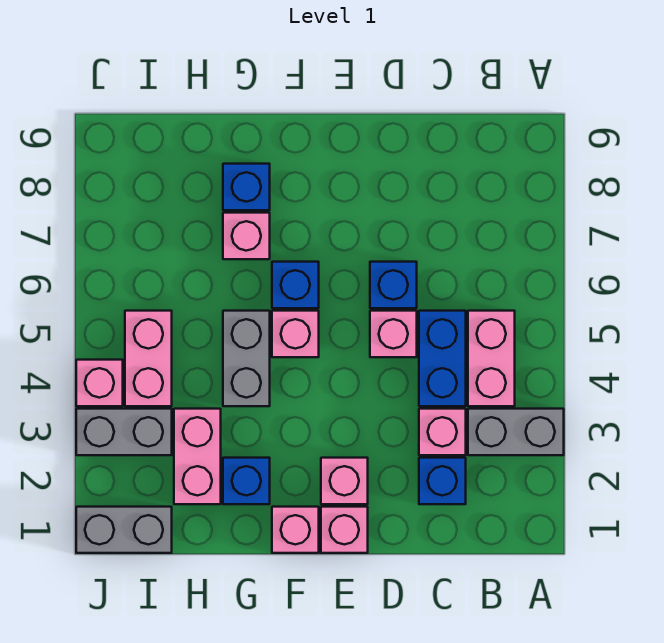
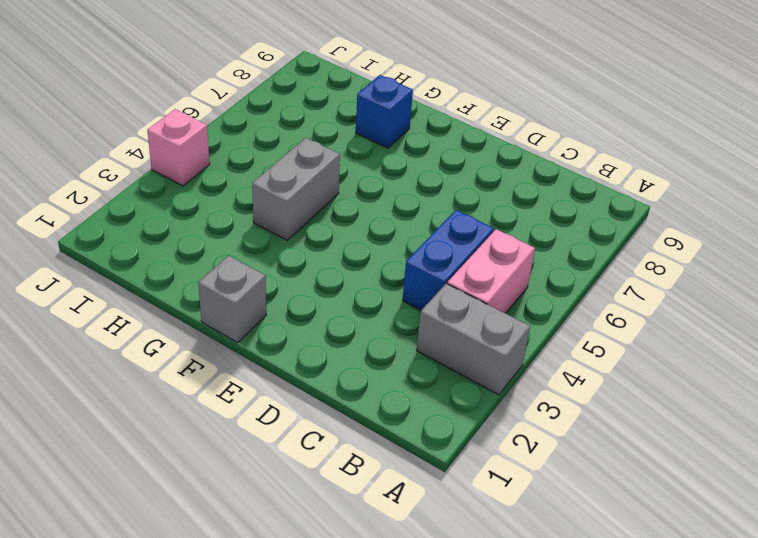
grey 1x1 brick [198,256,266,343] -> pink 1x1 brick [272,507,319,553]
none -> blue 1x1 brick [419,458,466,504]
none -> pink 1x1 brick [419,409,466,455]
none -> pink 1x1 brick [370,311,417,357]

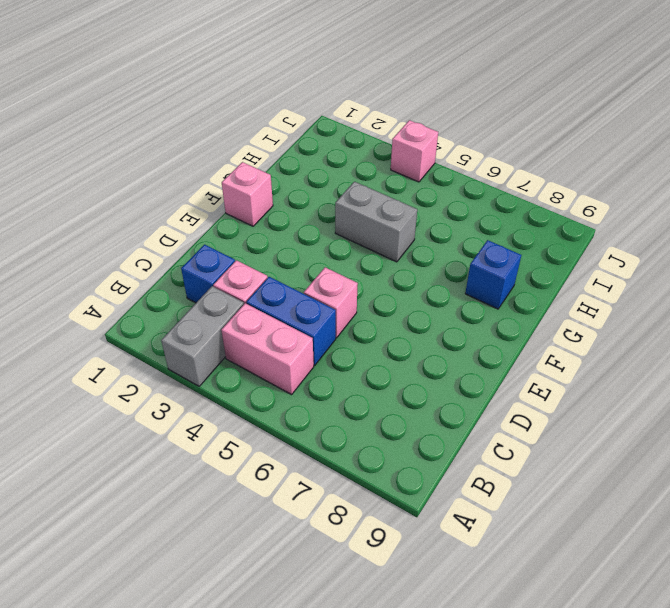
none -> blue 1x1 brick [370,262,417,308]
none -> pink 1x1 brick [321,507,368,553]
none -> pink 1x1 brick [321,458,368,504]

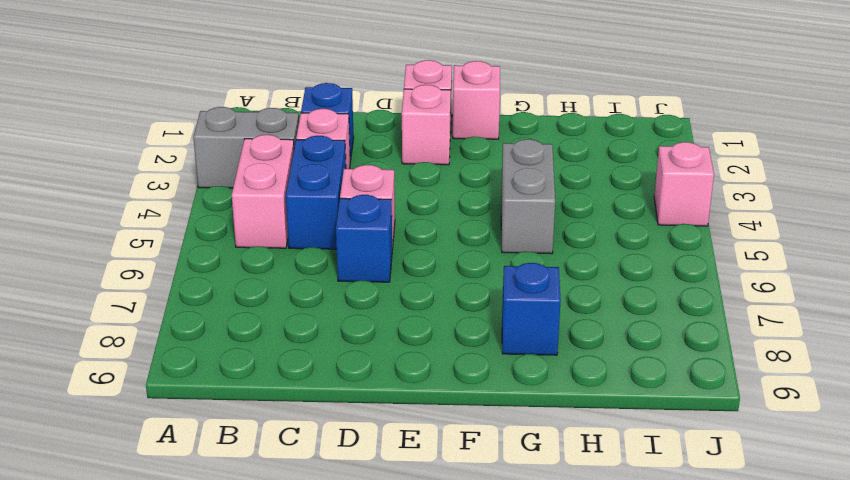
none -> pink 1x1 brick [272,311,319,357]
none -> blue 1x1 brick [272,262,319,308]
none -> blue 1x1 brick [223,458,270,504]

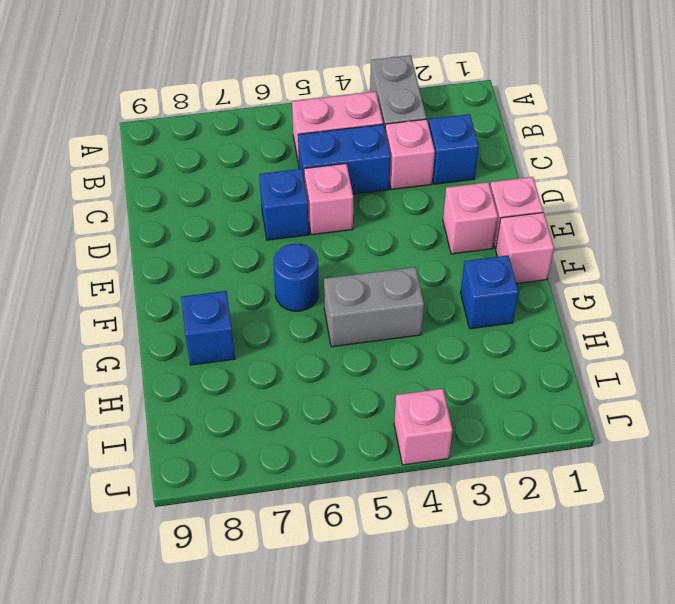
blue 1x1 round brick [273,244,319,311] -> blue 1x1 brick [272,262,319,308]
none -> pink 1x1 brick [272,311,319,357]
none -> pink 1x1 brick [223,213,270,259]
none -> pink 1x2 brick [174,409,221,504]

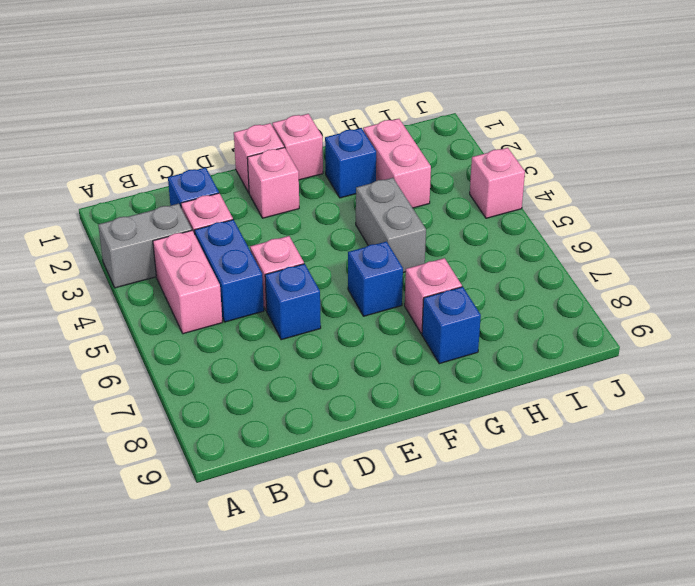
none -> pink 1x1 brick [272,311,319,357]
none -> grey 1x2 brick [76,507,172,553]
none -> grey 1x2 brick [76,409,172,455]

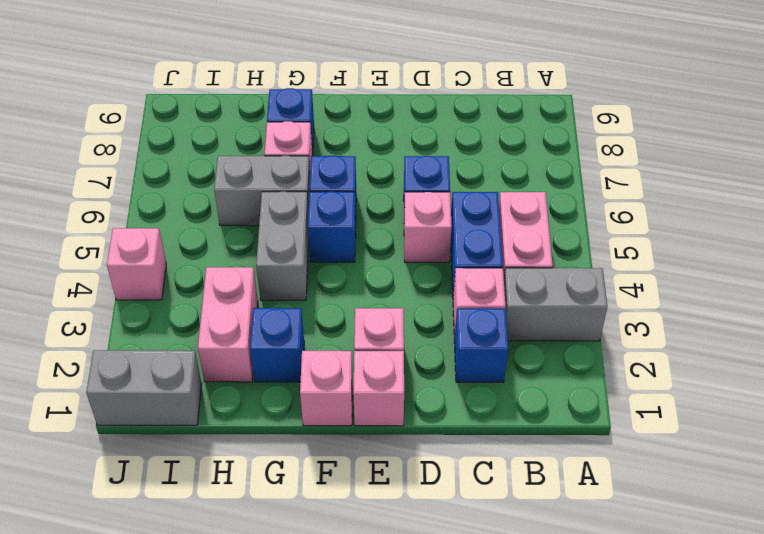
blue 1x1 brick [308,192,356,262] -> pink 1x1 brick [272,311,319,357]
grey 1x2 brick [214,156,310,226] -> grey 1x2 brick moved to [76,409,172,455]
none -> pink 1x2 brick [125,311,172,406]

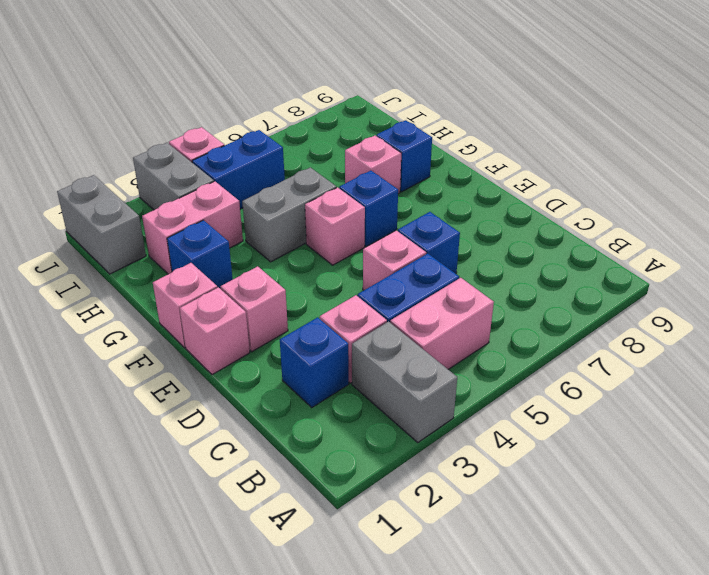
blue 1x2 brick [192,130,285,209] -> pink 1x2 brick [125,311,172,406]

